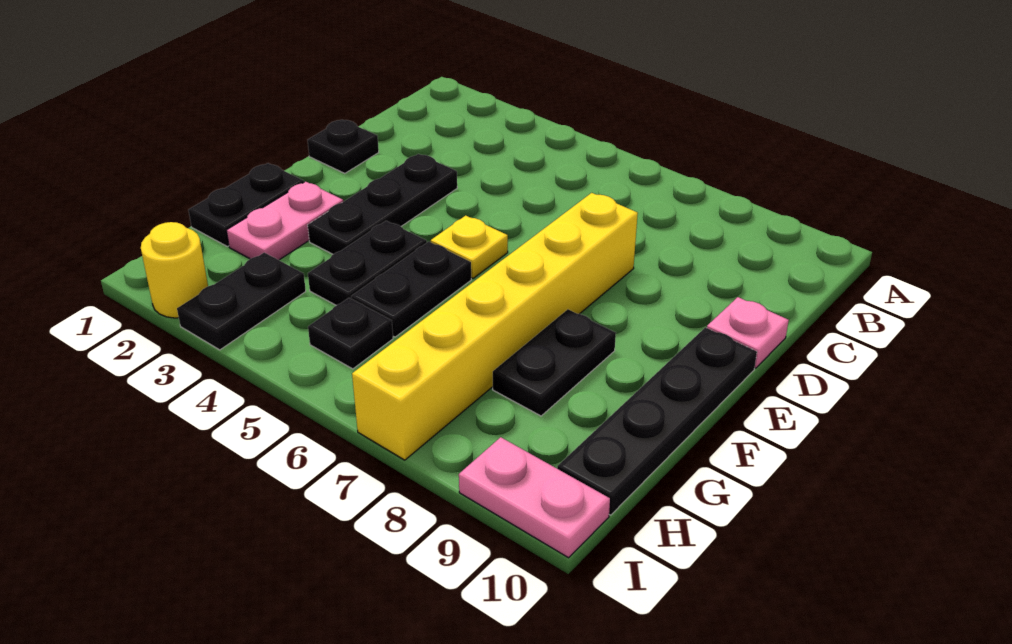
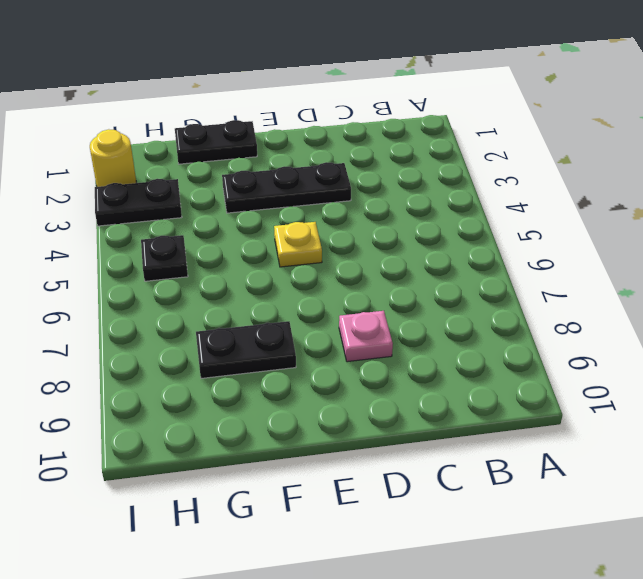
pink 1x1 plate [339,311,393,362] -> pink 1x1 plate moved to [707,297,789,368]
none -> black 1x1 plate [308,120,379,173]
none -> yellow 1x6 brick [352,193,638,460]
none -> black 1x4 plate [557,327,757,515]

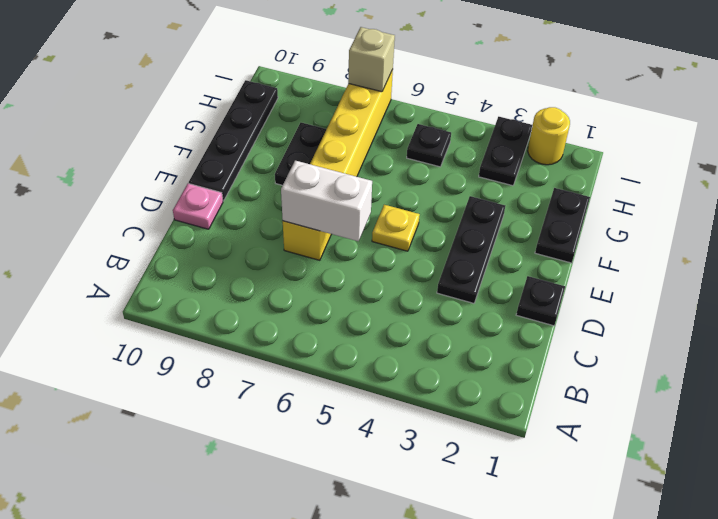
white 1x2 brick [281,161,372,241] -> none
tan 1x1 brick [348,27,395,92] -> none
none -> pink 1x2 plate [227,182,343,260]
none -> black 1x2 plate [308,221,427,305]
none -> black 1x2 plate [351,242,471,337]

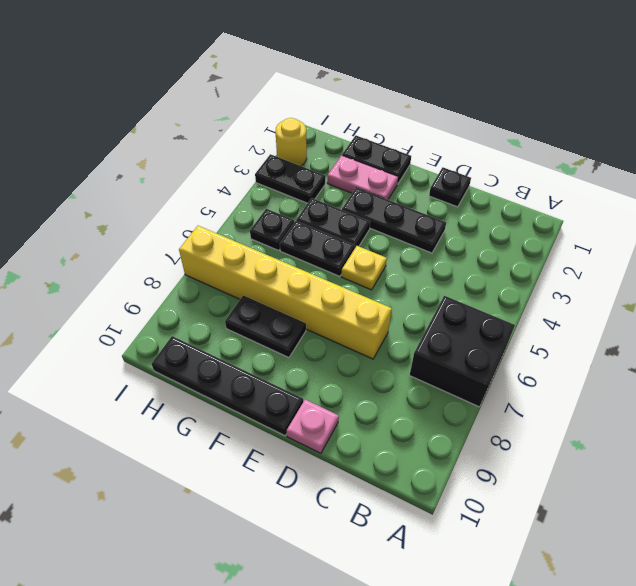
black 2x2 brick [410,296,515,407] -> none
none -> pink 1x2 plate [459,437,610,558]

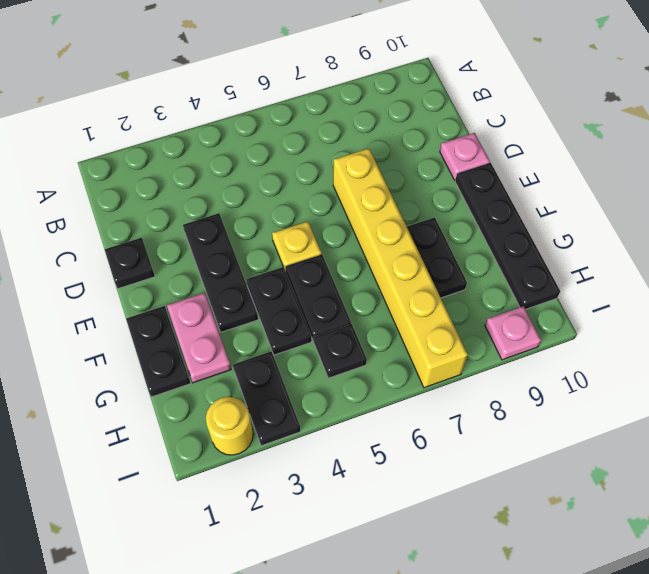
pink 1x1 plate [485,306,541,360] -> pink 1x2 plate [459,437,610,558]

